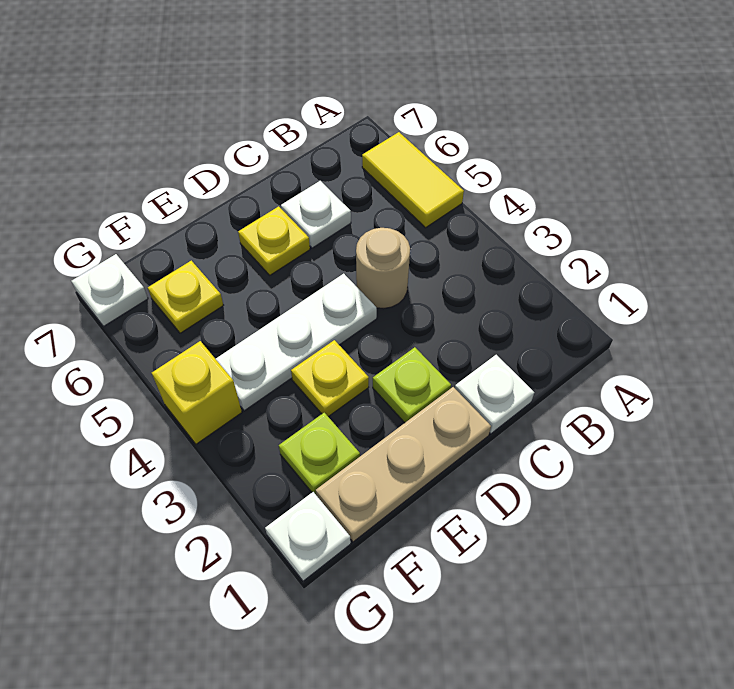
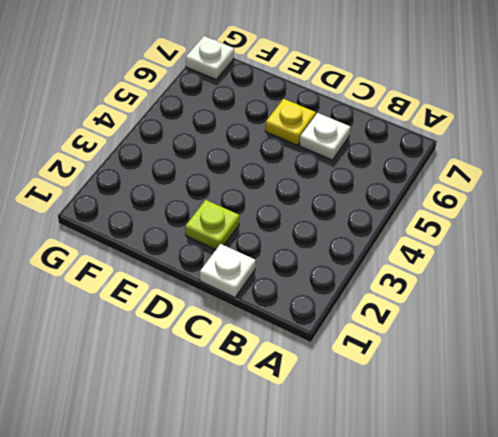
none -> yellow 1x2 tile [362,132,464,228]
none -> tan 1x1 round brick [356,228,410,309]
none -> tan 1x3 plate [316,387,491,542]

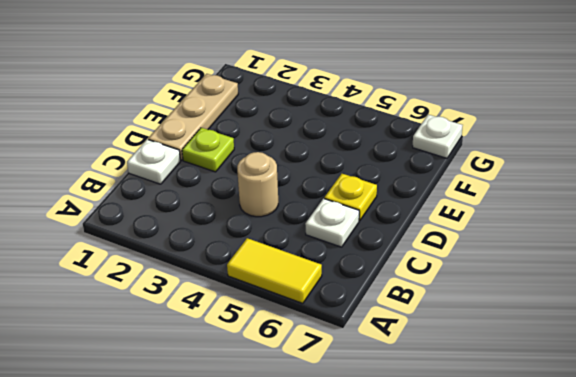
none -> white 1x3 plate [216,274,377,411]
none -> yellow 1x1 plate [291,340,369,417]
none -> lime 1x1 plate [279,413,360,494]

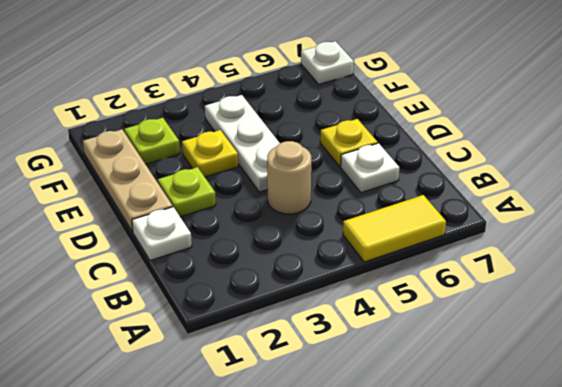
none -> yellow 1x1 plate [148,261,223,333]
none -> white 1x1 plate [265,492,351,581]
none -> yellow 1x1 brick [152,341,242,444]

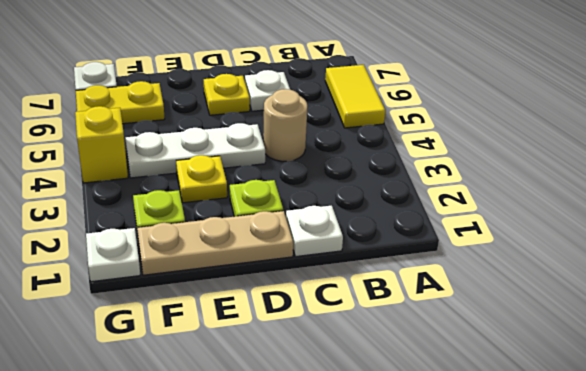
yellow 1x2 plate [76,81,165,124] -> yellow 1x1 plate [148,261,223,333]

